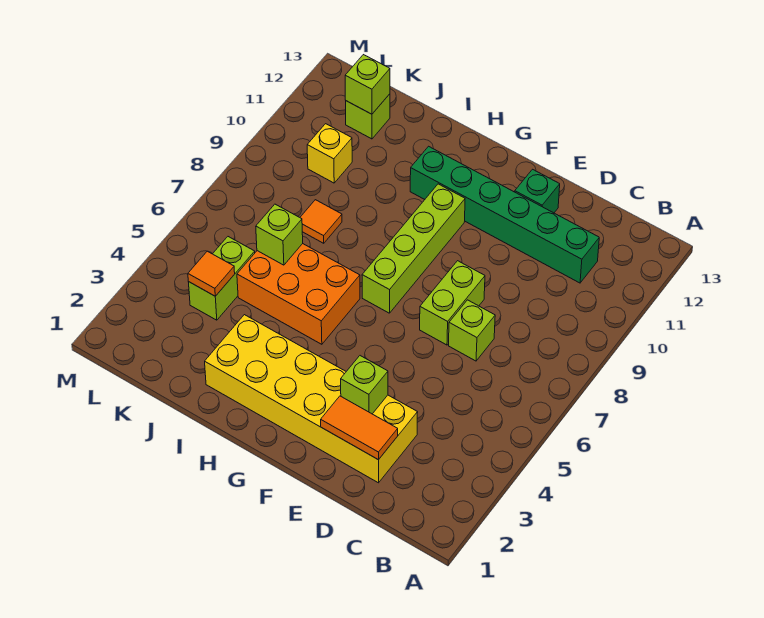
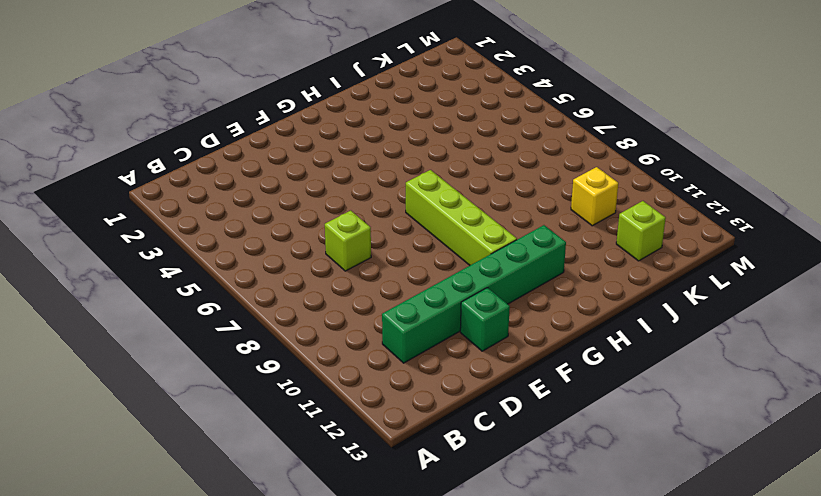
none -> yellow 2x6 brick [205,315,418,483]
none -> lime 1x2 brick [420,261,485,345]
none -> orange 2x3 brick [237,244,360,344]

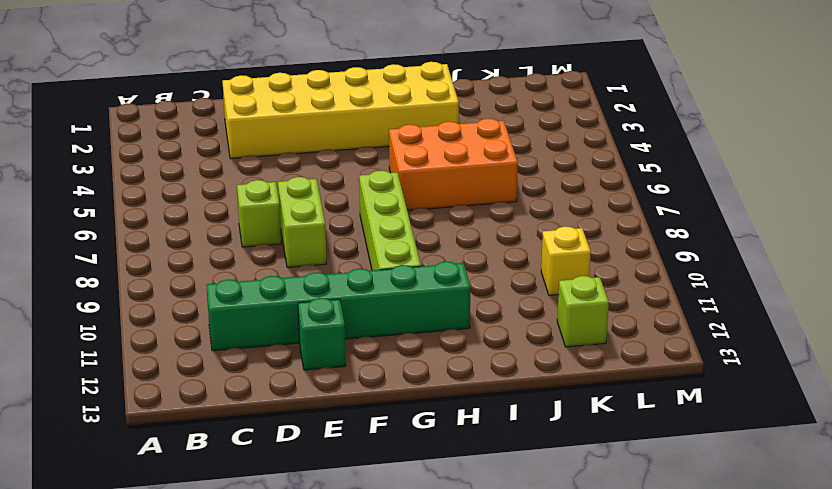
none -> orange 1x1 tile [300,200,342,243]
none -> lime 1x2 brick [189,237,255,320]
none -> orange 1x2 tile [321,396,398,460]

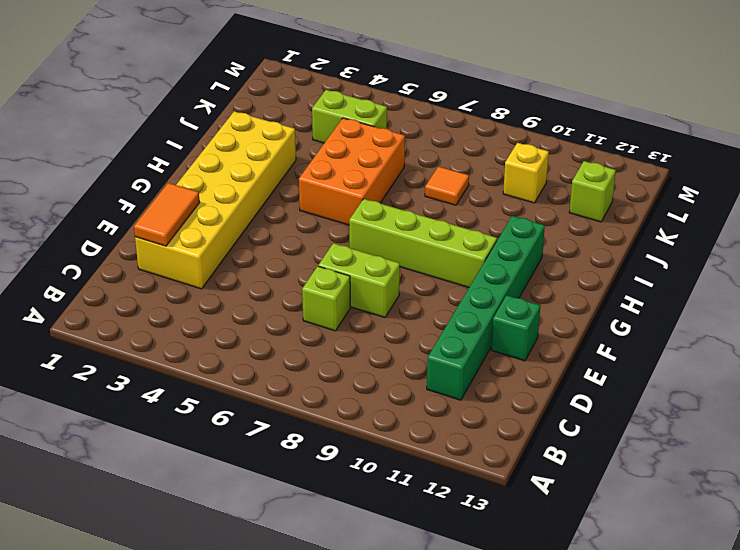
none -> lime 1x1 brick [341,356,388,414]
none -> lime 1x1 brick [256,204,303,265]
none -> orange 1x1 tile [188,251,235,296]

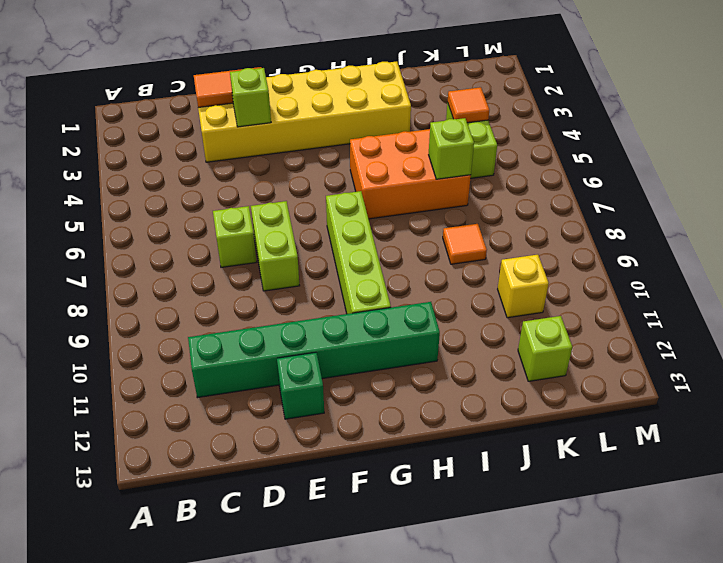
none -> lime 1x1 brick [345,55,390,114]

